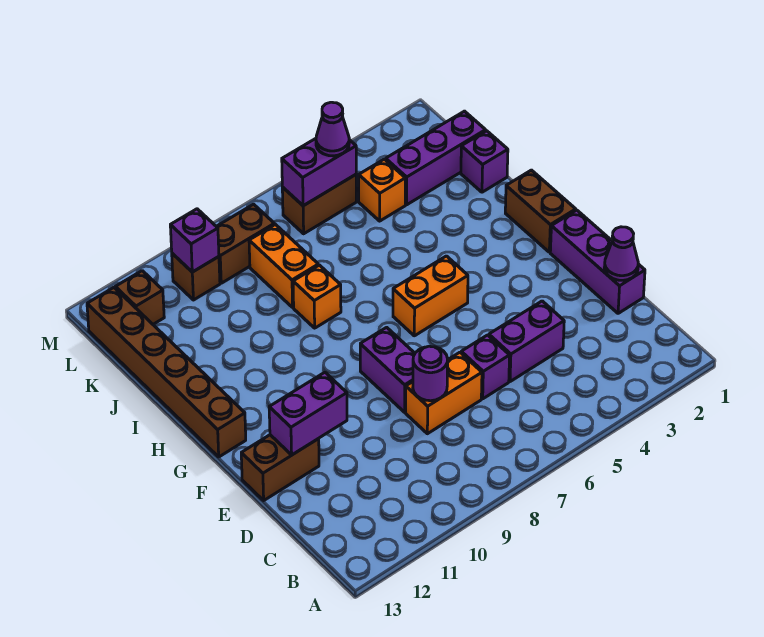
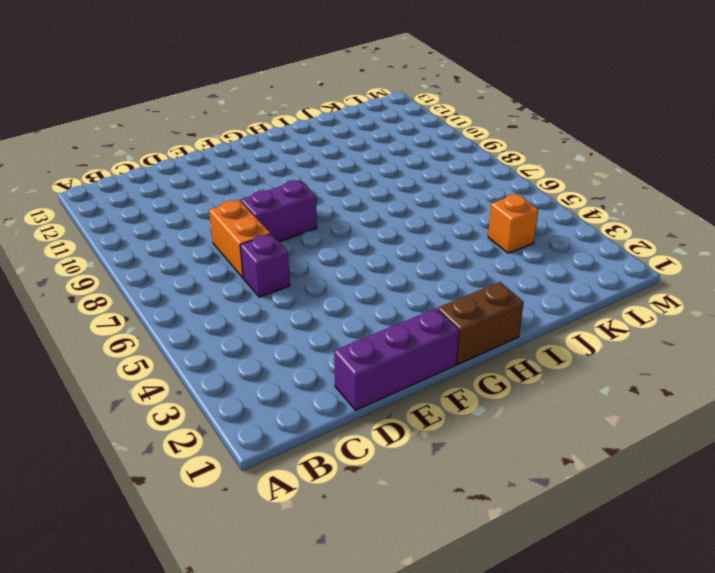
none -> purple 1x2 brick [489,301,564,382]
none -> brown 1x2 brick [241,435,319,500]
none -> orange 1x2 brick [393,256,468,336]

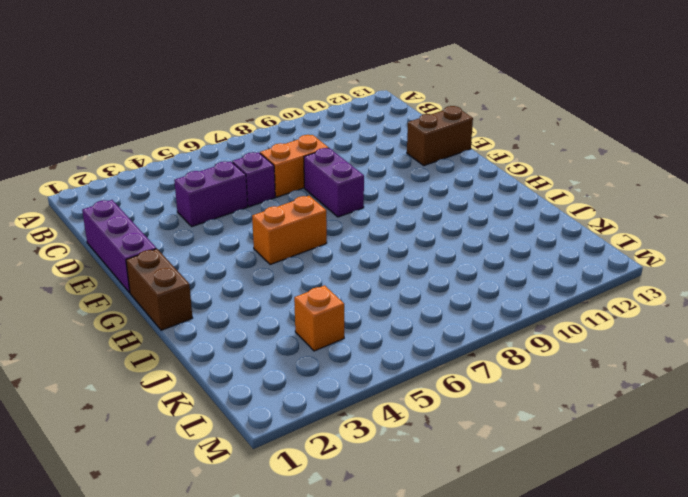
none -> brown 1x6 brick [87,288,246,457]
none -> orange 1x1 brick [293,265,341,328]
none -> purple 1x1 brick [461,131,508,192]

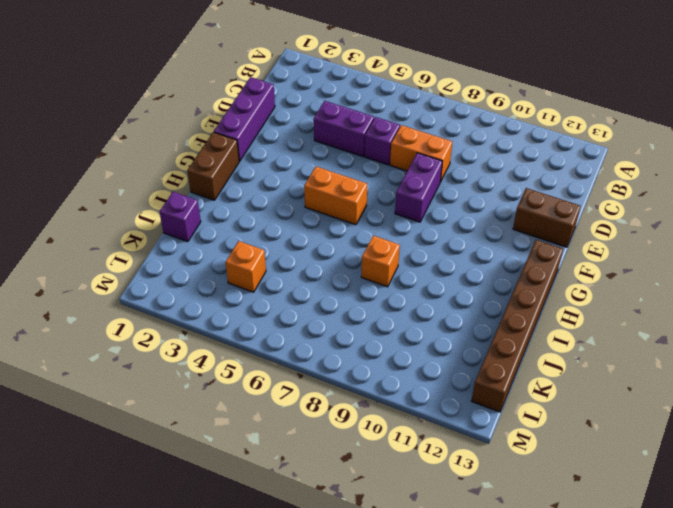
none -> orange 1x2 brick [249,224,318,307]
none -> purple 1x3 brick [386,111,486,205]
none -> brown 1x2 brick [282,175,356,234]

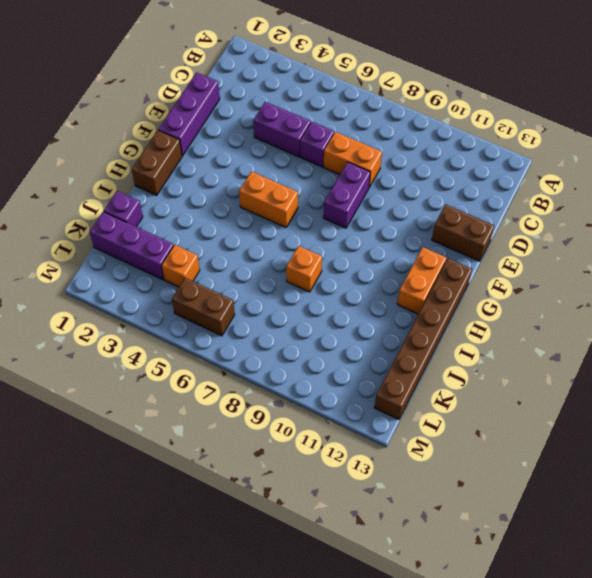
orange 1x2 brick [397,247,446,314] -> orange 1x2 brick moved to [249,224,318,307]
none -> brown 1x2 brick [216,204,274,283]
none -> brown 1x1 brick [172,253,220,300]
none -> brown 1x1 brick [115,271,164,324]

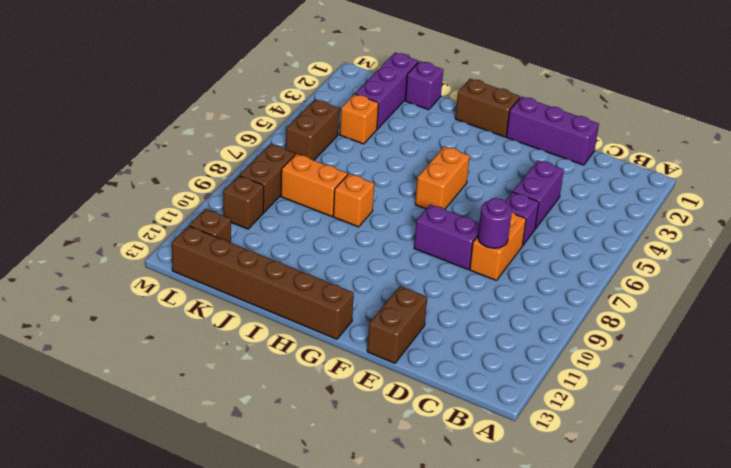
none -> purple 1x1 cone [604,227,638,280]
none -> purple 1x2 brick [269,372,347,455]
none -> purple 1x2 brick [282,139,356,206]

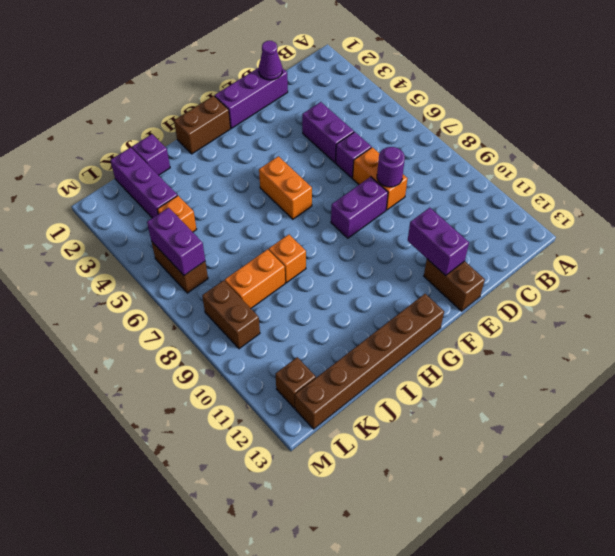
none -> brown 1x1 brick [172,253,220,300]
none -> purple 1x1 brick [170,209,219,272]
none -> purple 1x1 cone [316,102,349,156]

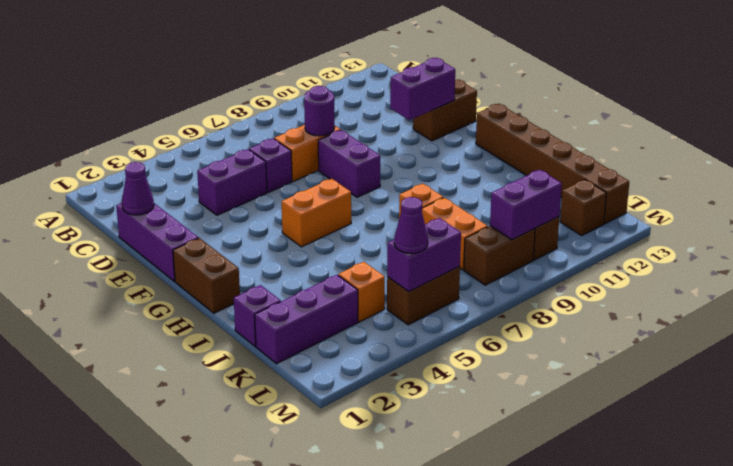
purple 1x2 brick [490,170,562,240] -> purple 1x1 brick [170,209,219,272]

